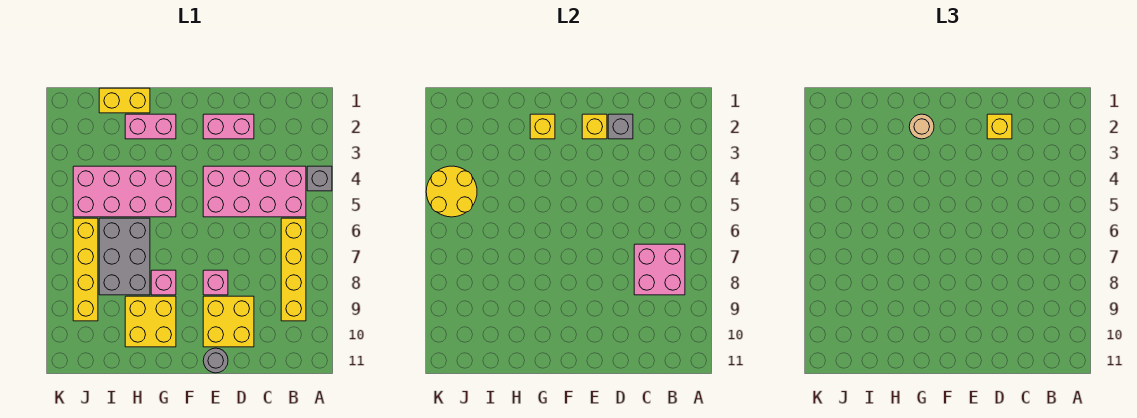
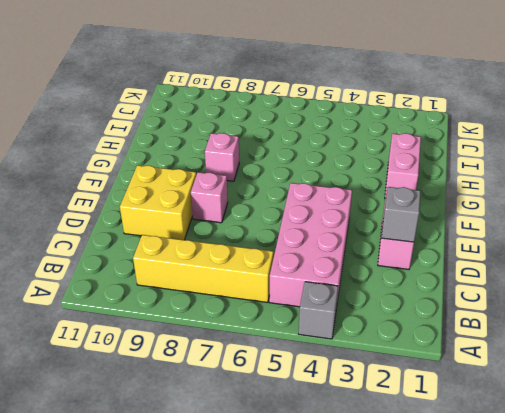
none -> grey 1x1 round brick [203,348,228,373]
none -> pink 2x4 brick [73,166,176,217]
none -> yellow 2x2 brick [125,296,176,347]

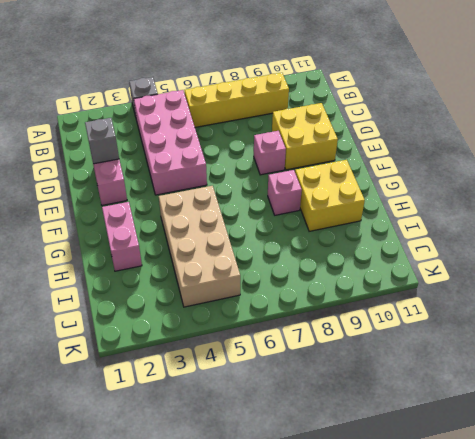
tan 2x4 brick [159,186,240,307] -> pink 2x4 brick [73,166,176,217]
none -> grey 1x1 round brick [203,348,228,373]
none -> yellow 1x2 brick [99,88,150,113]
none -> grey 2x3 brick [99,218,150,295]

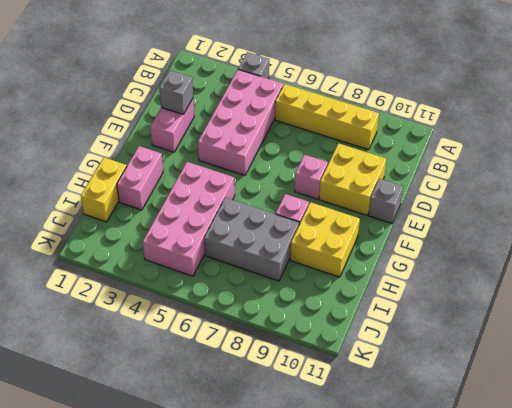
grey 1x1 brick [369,179,403,223] -> grey 1x1 round brick [203,348,228,373]
none -> yellow 1x4 brick [73,218,98,321]
none -> pink 2x2 brick [634,244,685,295]
none -> yellow 1x1 brick [582,114,607,139]

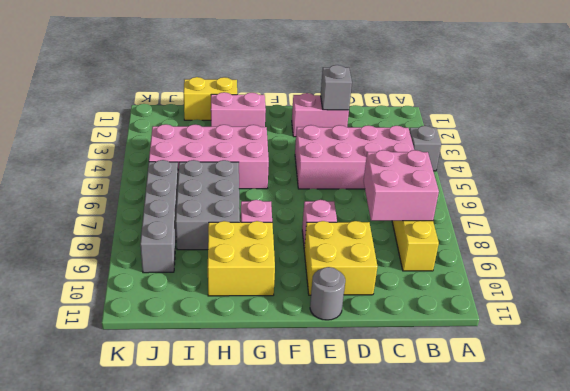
grey 1x4 brick [140,160,178,273] -> yellow 1x4 brick [73,218,98,321]
none -> yellow 1x1 brick [582,114,607,139]
none -> yellow 1x1 brick [530,114,555,139]
none -> yellow 2x2 round brick [426,166,477,217]

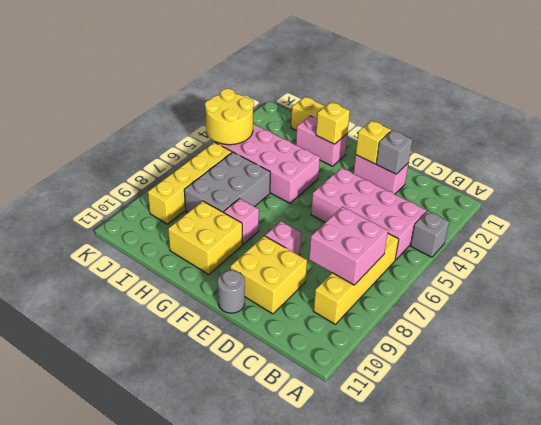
none -> yellow 1x1 brick [987,114,1012,139]
none -> tan 1x1 round brick [909,114,934,139]

